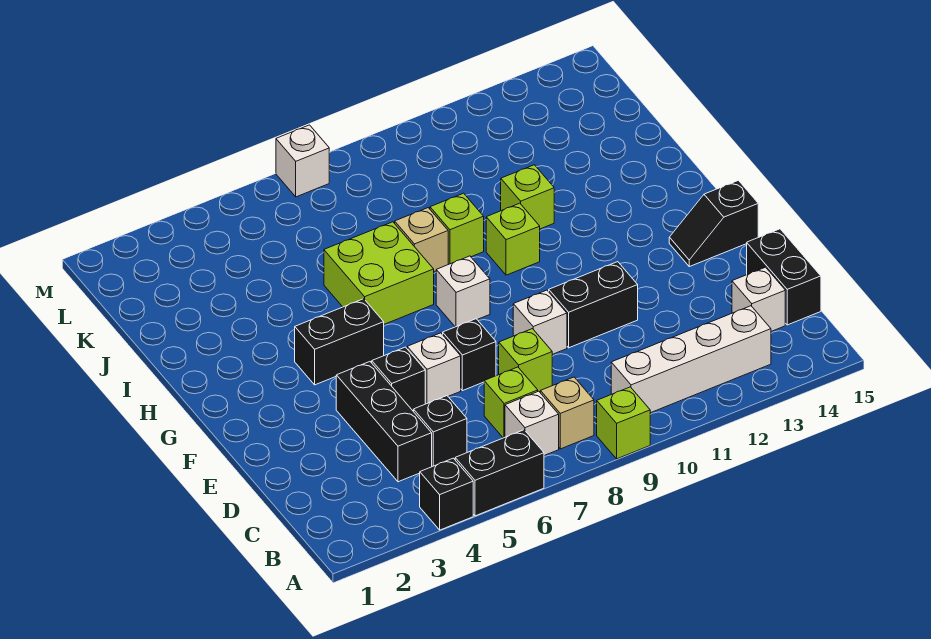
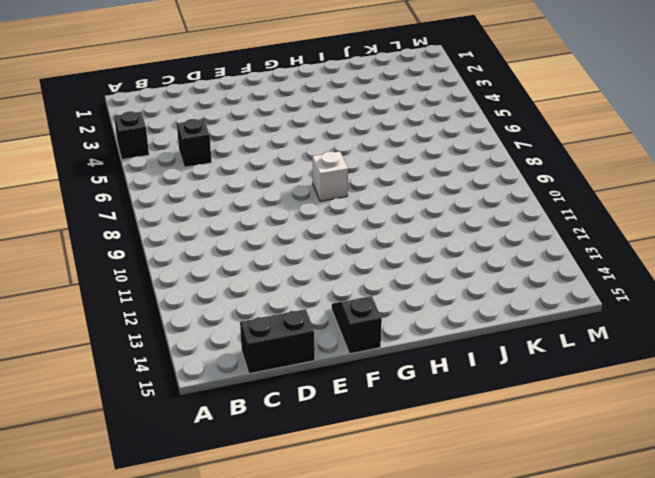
none -> black 1x2 brick [455,430,544,516]
none -> lime 1x1 brick [597,387,650,459]
none -> white 1x1 brick [505,391,559,455]

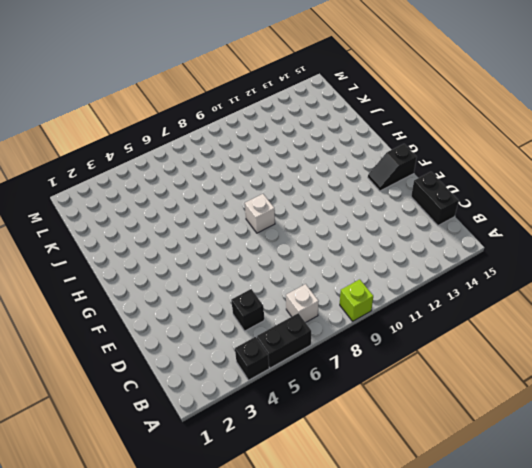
none -> tan 1x1 brick [540,377,594,449]
none -> white 1x4 brick [611,306,771,413]
none -> black 1x3 brick [336,362,432,482]

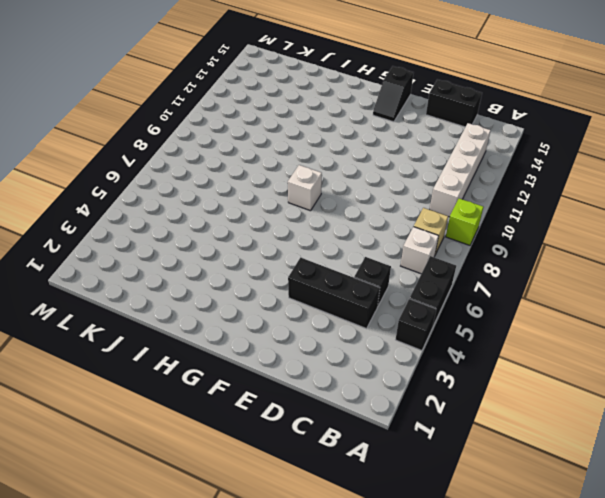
none -> lime 1x1 brick [484,367,538,438]
none -> white 1x1 brick [732,267,785,331]
none -> lime 1x1 brick [499,329,552,392]

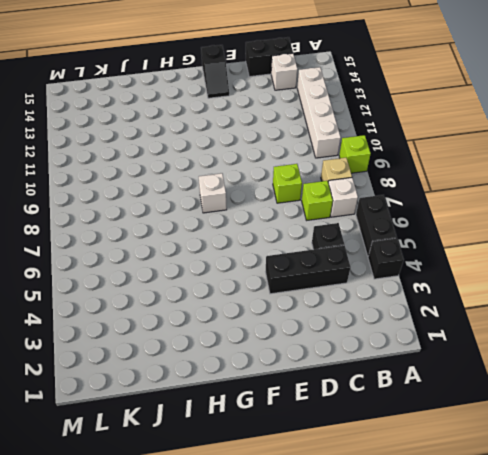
none -> black 1x1 brick [372,347,425,411]
none -> white 1x1 brick [407,333,461,404]
none -> black 1x1 brick [443,319,496,391]

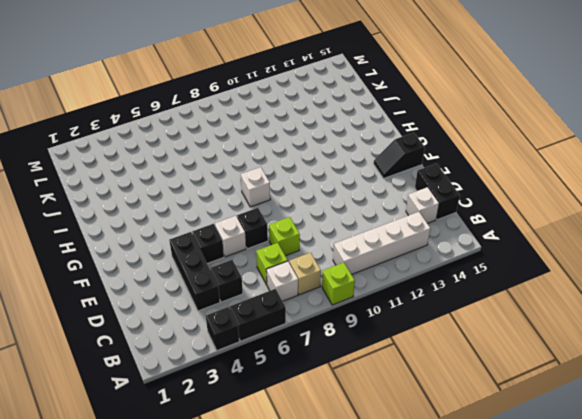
none -> white 1x1 brick [513,290,567,354]
none -> black 1x2 brick [549,262,638,348]
none -> black 1x2 brick [295,299,384,385]

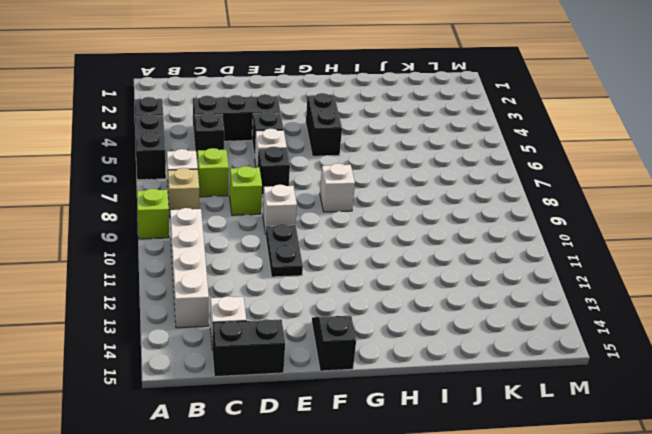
black 1x2 plate [266,224,303,277] -> black 1x2 brick [549,262,638,348]
none -> lime 2x2 brick [324,222,434,324]
none -> lime 1x1 brick [486,203,540,275]
none -> tan 1x1 brick [395,208,448,272]

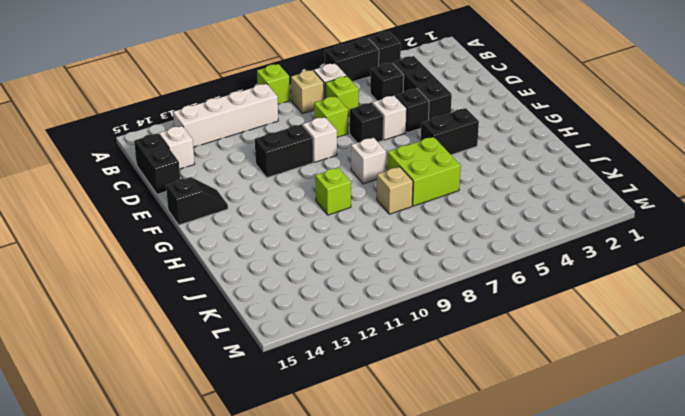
none -> lime 1x1 brick [430,193,484,264]
none -> lime 1x1 brick [501,165,554,229]
none -> white 1x1 brick [276,125,329,197]

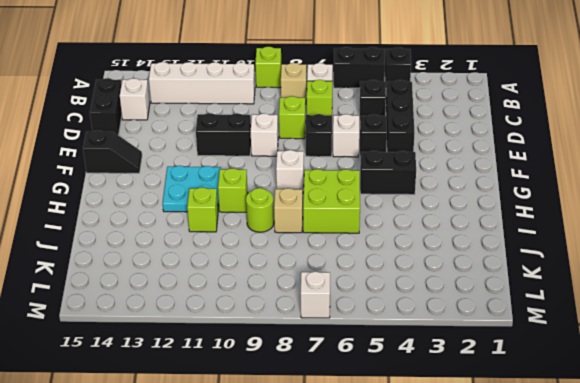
cyan 2x2 plate [163,166,221,212] -> none
lime 1x1 round brick [246,188,274,232] -> lime 1x1 brick [430,193,484,264]

